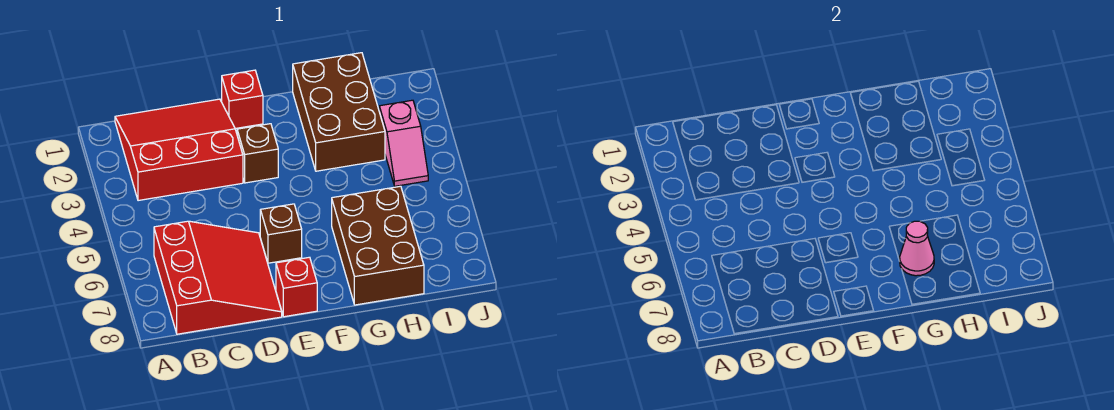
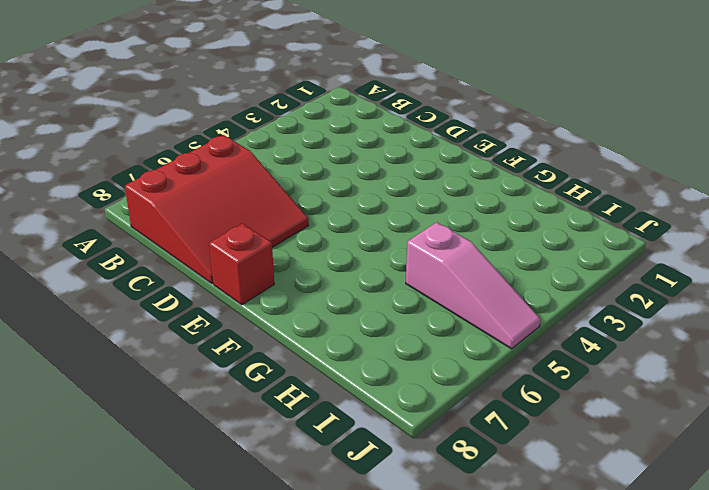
pink 1x3 slope [406,222,541,349] -> none
none -> red 3x3 slope [115,99,243,201]
none -> red 1x1 brick [222,70,263,129]

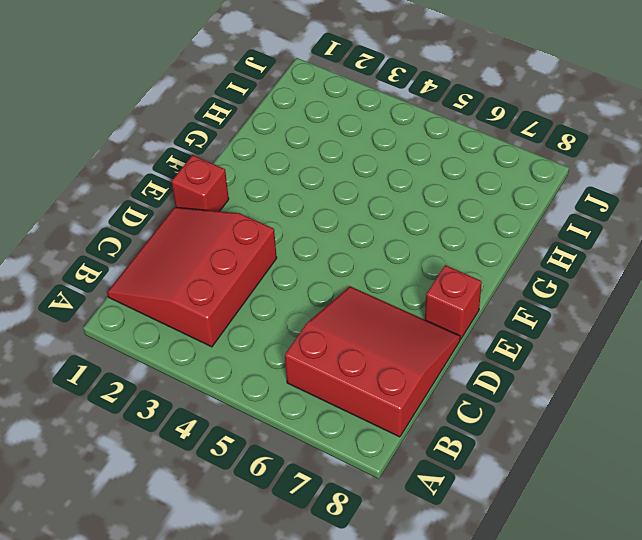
none -> brown 1x1 brick [237,124,278,183]
none -> brown 1x1 brick [260,204,302,263]

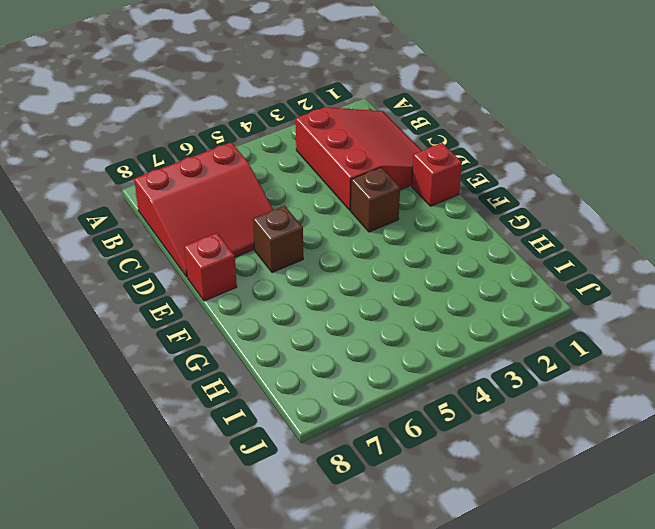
none -> brown 2x3 brick [293,53,385,171]
none -> brown 2x3 brick [332,186,424,305]

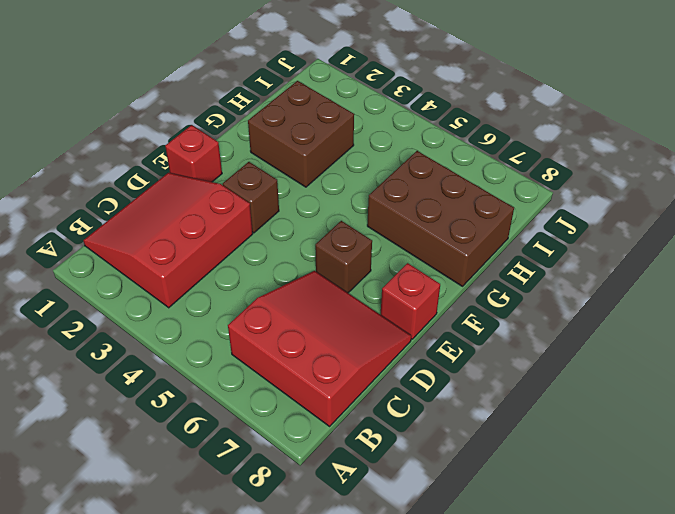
brown 2x2 brick [248,81,354,187] -> brown 2x3 brick [293,53,385,171]
none -> pink 1x2 slope [379,100,428,186]
none -> pink 1x1 cone [900,221,934,276]

